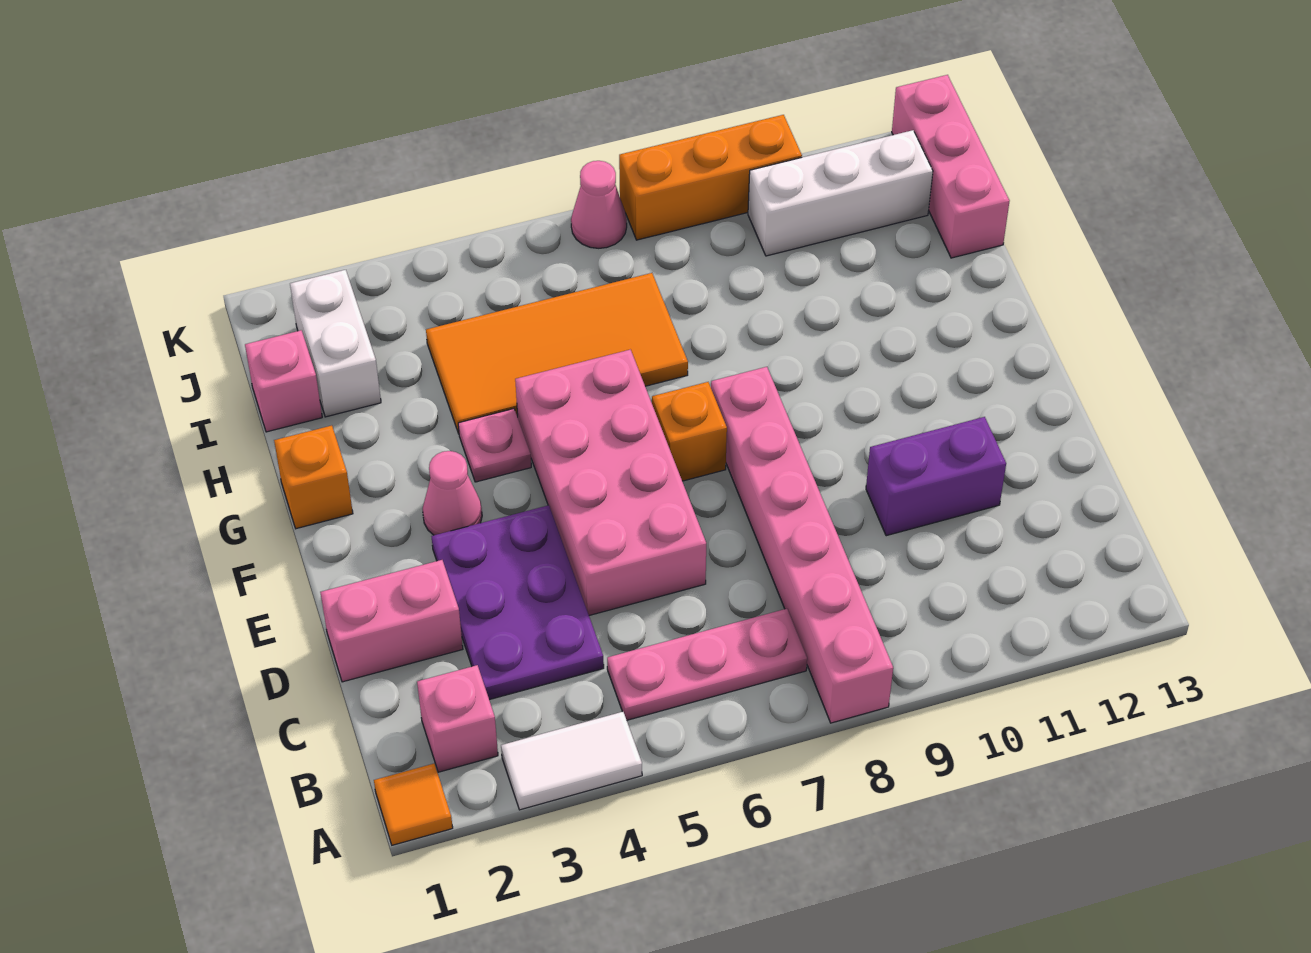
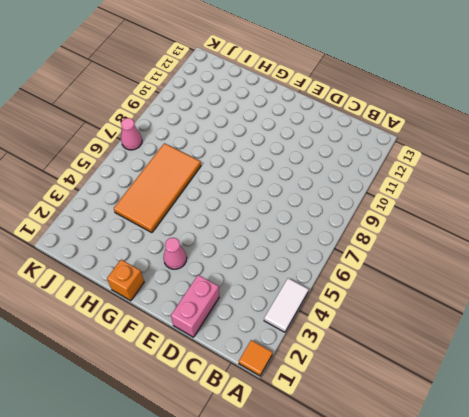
none -> pink 1x6 brick [711,367,893,723]
none -> pink 1x1 brick [417,665,498,772]
none -> pink 1x3 plate [607,609,807,720]

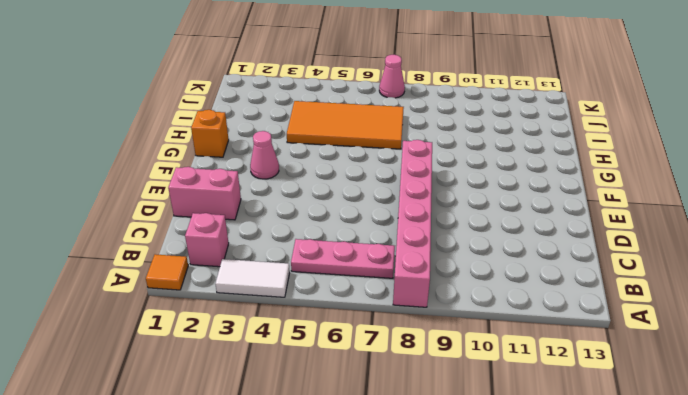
none -> purple 2x3 plate [431,505,604,700]
none -> pink 2x4 brick [515,350,706,615]
none -> purple 1x2 brick [866,417,1006,536]

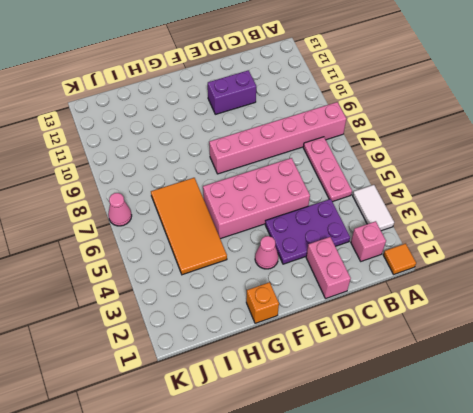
purple 1x2 brick [208,70,256,114] -> purple 1x2 brick turned to [866,417,1006,536]
none -> orange 1x1 brick [652,382,727,481]
none -> pink 1x1 plate [458,409,531,482]
none -> pink 1x1 brick [245,330,322,432]

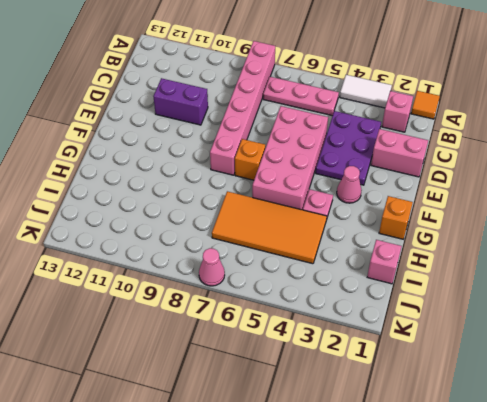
none -> white 1x2 brick [290,270,381,417]
none -> pink 1x3 brick [892,75,1009,258]
none -> white 1x3 brick [748,130,933,256]

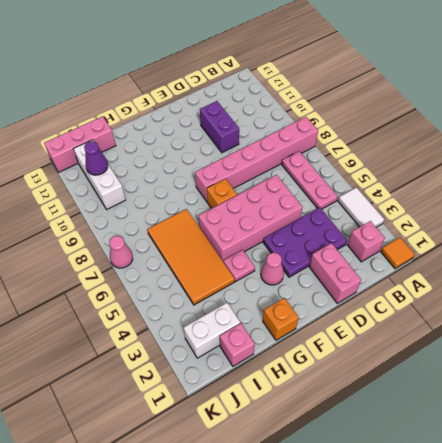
purple 1x1 cone [84,141,108,175] -> none
none -> orange 1x3 brick [619,115,802,240]

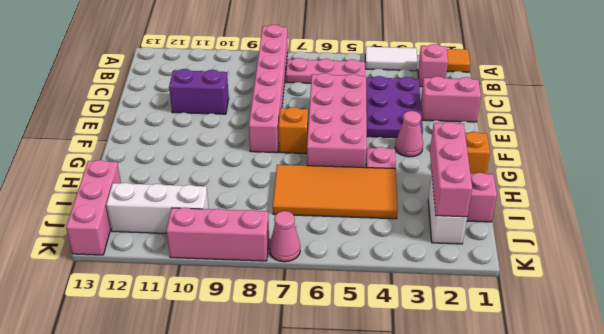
pink 1x3 brick [430,122,472,217] -> none
pink 1x3 brick [166,208,269,261] -> orange 1x3 brick [619,115,802,240]

